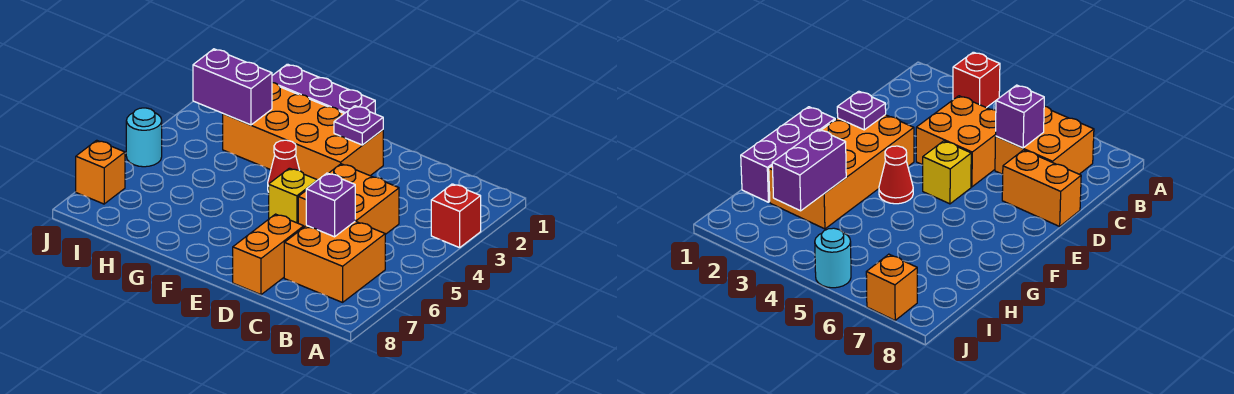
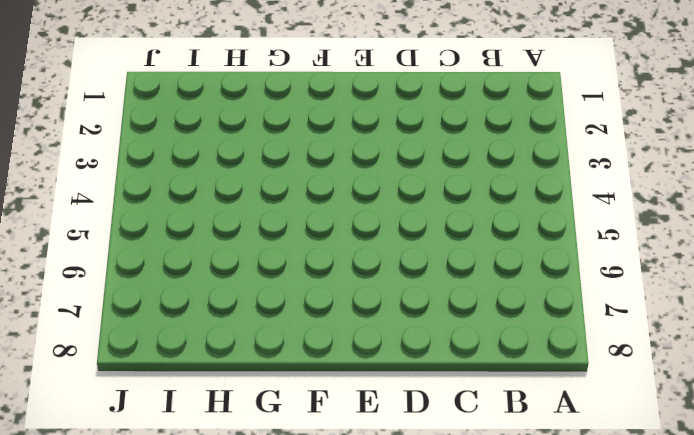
none -> red 1x1 brick [431,184,481,248]
none -> orange 2x2 brick [284,221,385,302]
none -> orange 2x2 brick [298,164,399,234]

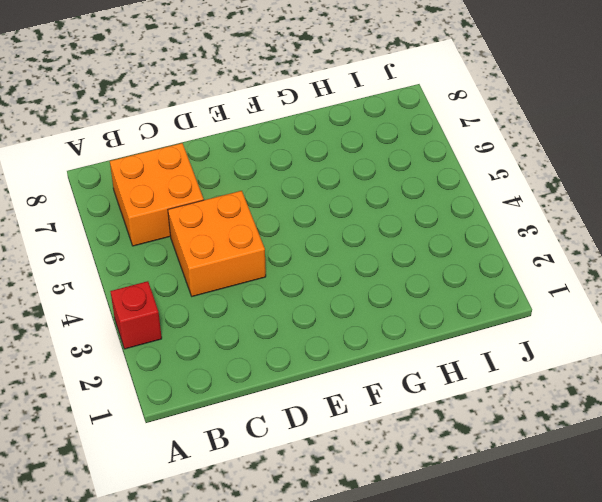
none -> orange 1x2 brick [233,214,304,295]
none -> orange 2x4 brick [223,83,383,180]
none -> yellow 1x1 brick [269,168,317,223]

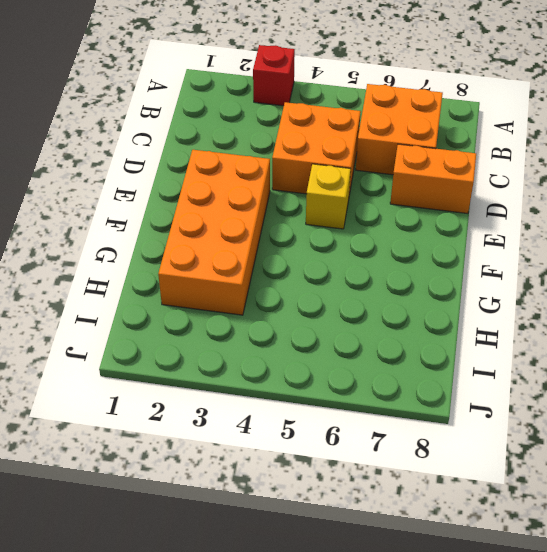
none -> purple 1x3 brick [272,64,375,114]
none -> red 1x1 cone [268,140,299,192]
none -> cyan 1x1 round brick [126,108,162,167]

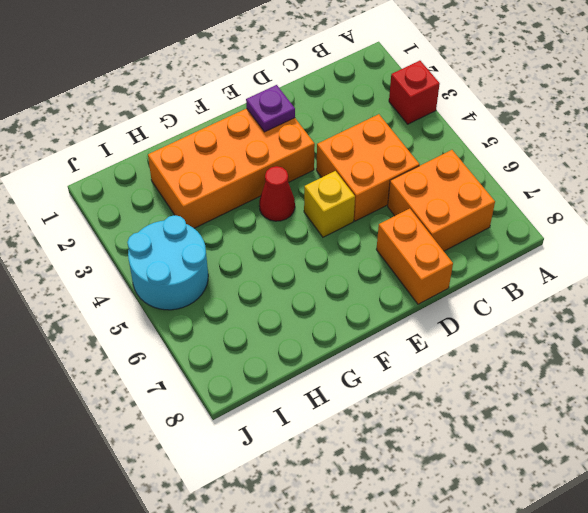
cyan 2x2 round brick [127,215,208,310] -> cyan 1x1 round brick [126,108,162,167]
none -> purple 1x3 brick [272,64,375,114]
none -> orange 1x1 brick [76,140,125,204]
none -> purple 1x1 brick [306,173,355,237]

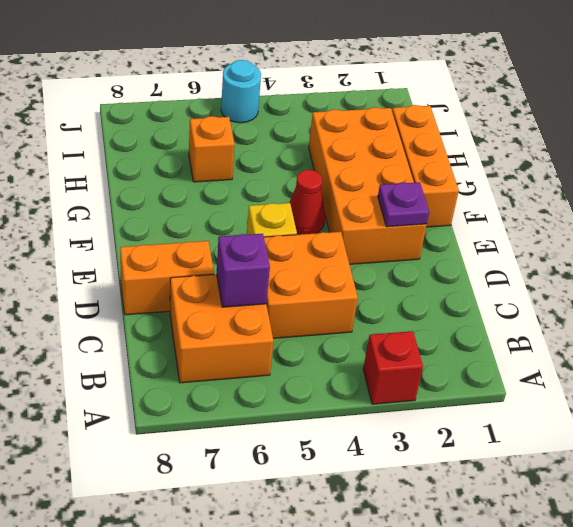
orange 1x3 brick [392,105,459,227] -> purple 1x3 brick [272,64,375,114]
orange 1x1 brick [189,116,235,182] -> orange 1x1 brick moved to [76,140,125,204]
none -> purple 1x2 brick [193,49,272,125]

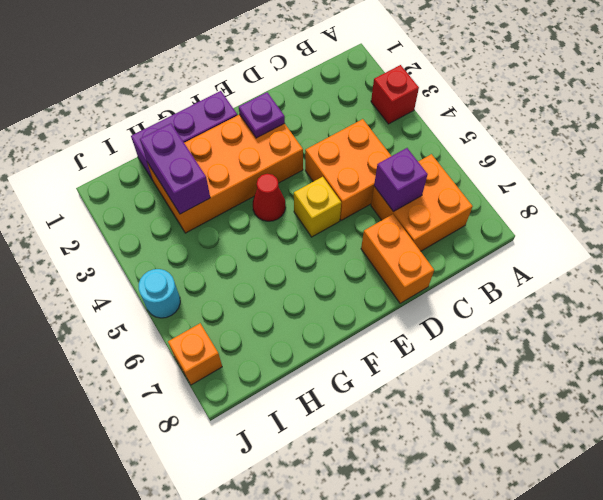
purple 1x2 brick [140,123,210,214] -> purple 1x2 brick turned to [193,49,272,125]

